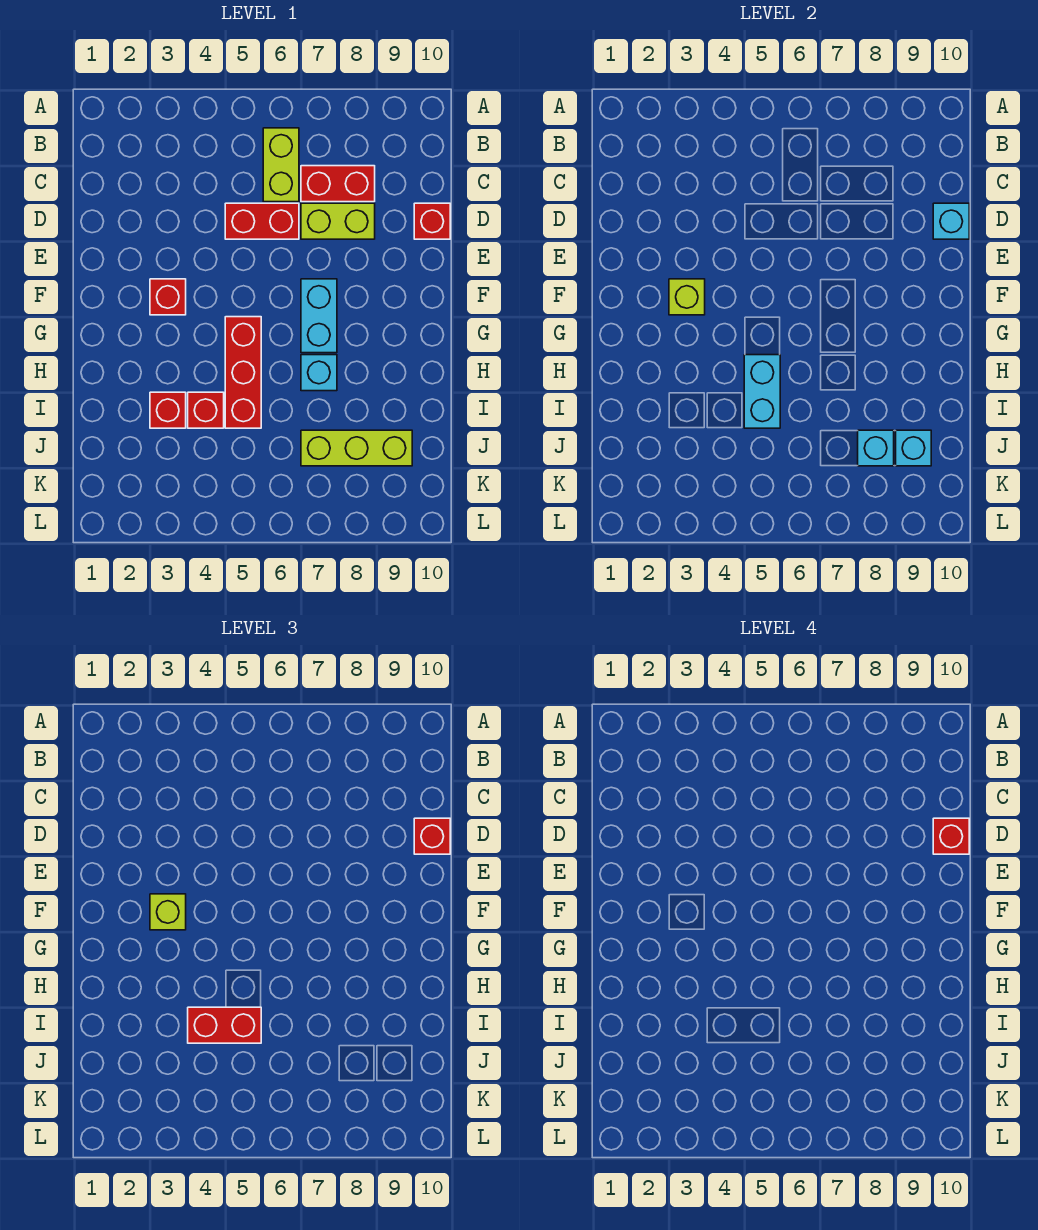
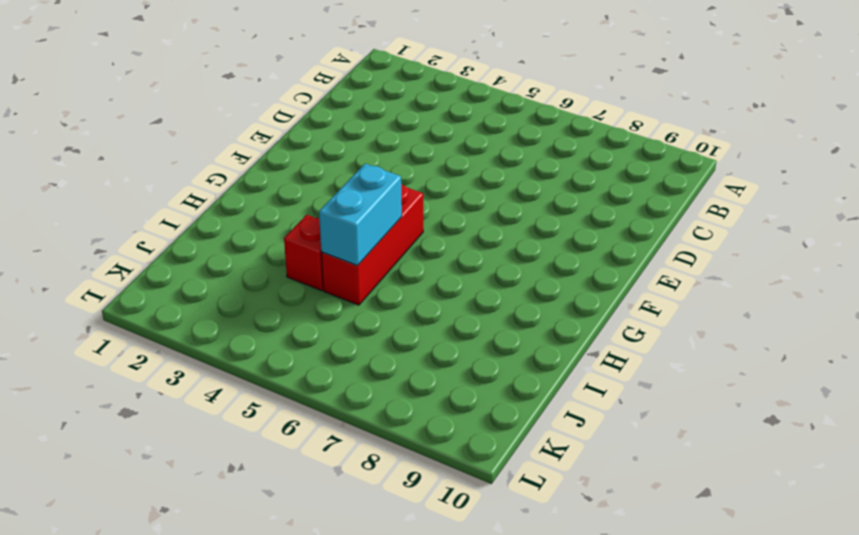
none -> lime 1x2 brick [263,128,299,202]
none -> red 1x2 brick [301,166,375,202]
none -> red 1x2 brick [225,203,299,239]

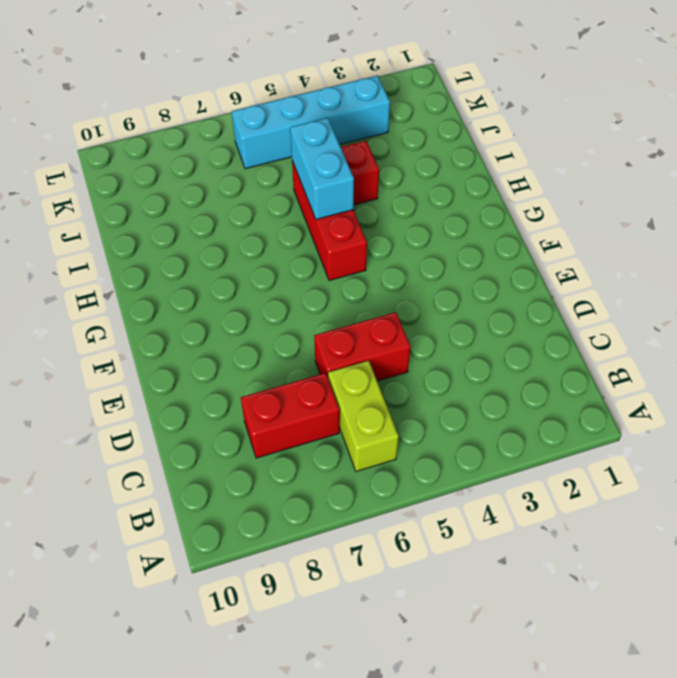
cyan 1x4 brick [232,75,390,169] -> none
none -> lime 1x2 brick [301,203,375,239]
none -> red 1x1 brick [414,203,450,239]
none -> red 1x1 brick [150,279,186,315]

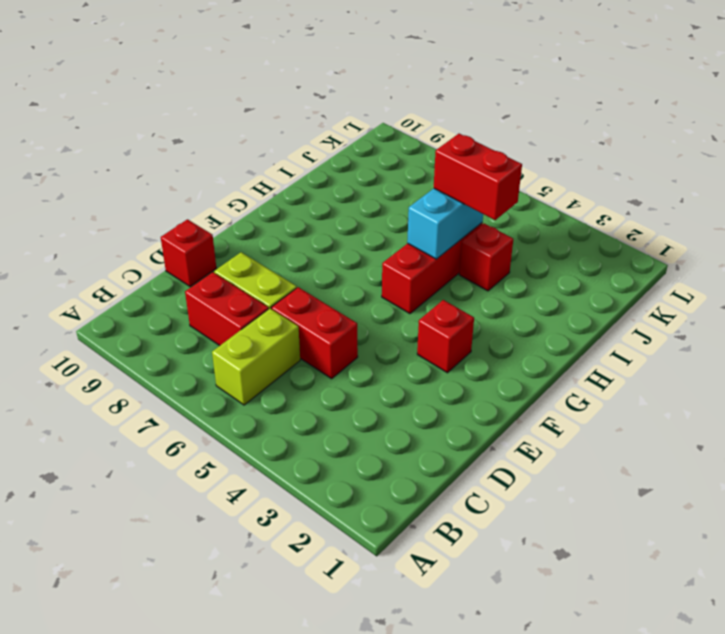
none -> cyan 1x2 brick [301,279,337,353]
none -> cyan 1x1 brick [301,355,337,391]
none -> red 1x1 brick [150,392,186,428]

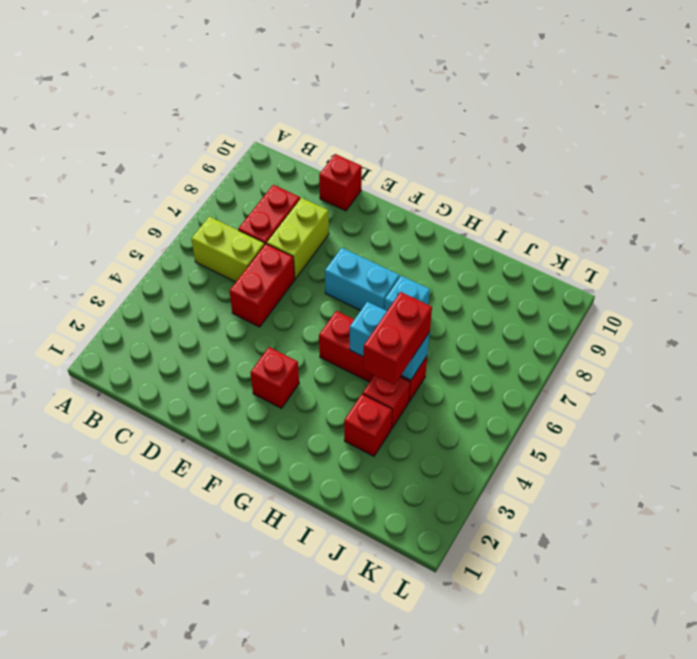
none -> lime 1x3 brick [301,430,412,466]
none -> cyan 1x1 brick [933,203,969,239]
none -> lime 1x1 brick [669,279,705,315]

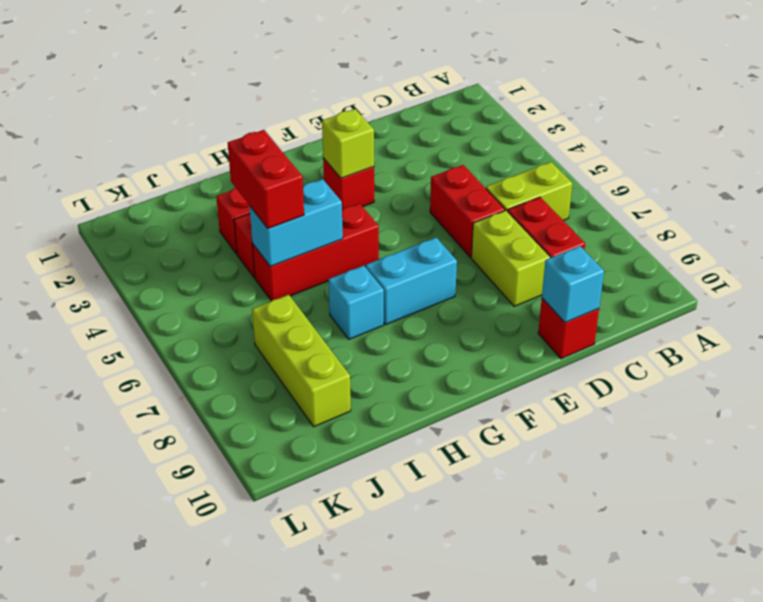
none -> cyan 1x1 brick [858,430,894,466]
none -> cyan 1x1 brick [896,430,931,466]
none -> red 1x1 brick [414,818,450,854]

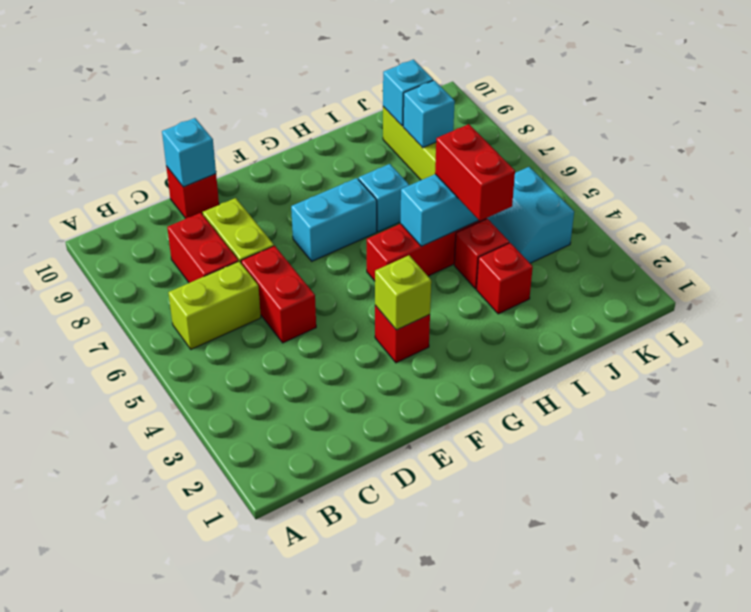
cyan 2x2 slope [486,167,574,263] -> none
none -> red 1x1 brick [414,818,450,854]
none -> lime 1x1 brick [150,894,186,930]
none -> red 1x1 brick [933,818,969,854]

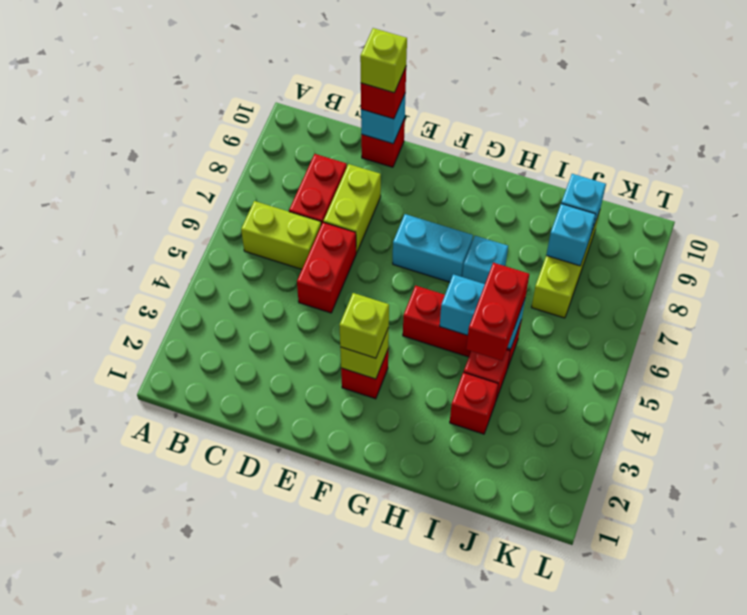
lime 1x1 brick [360,28,407,93] -> red 1x1 brick [933,818,969,854]

